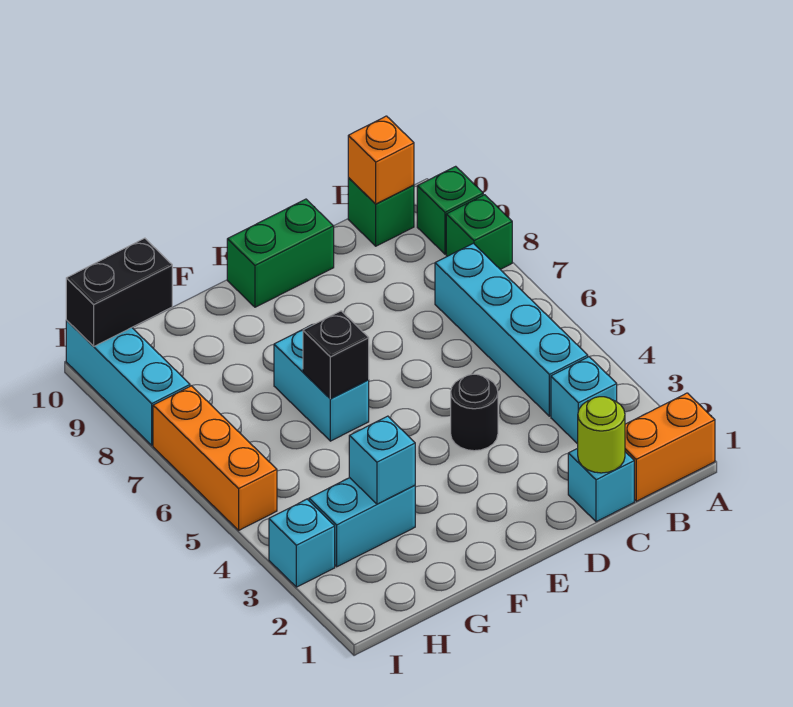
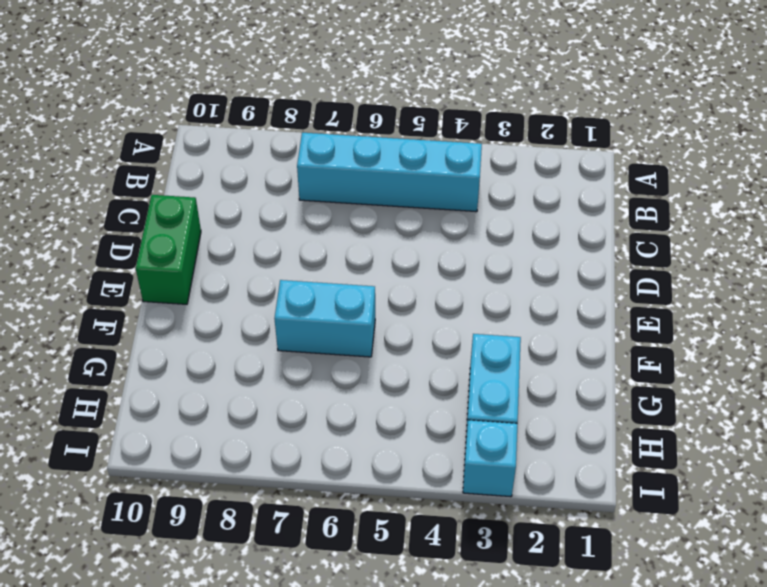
none -> orange 1x2 brick [625,393,715,501]
none -> green 1x1 brick [446,195,512,269]
none -> green 1x1 brick [417,166,483,254]

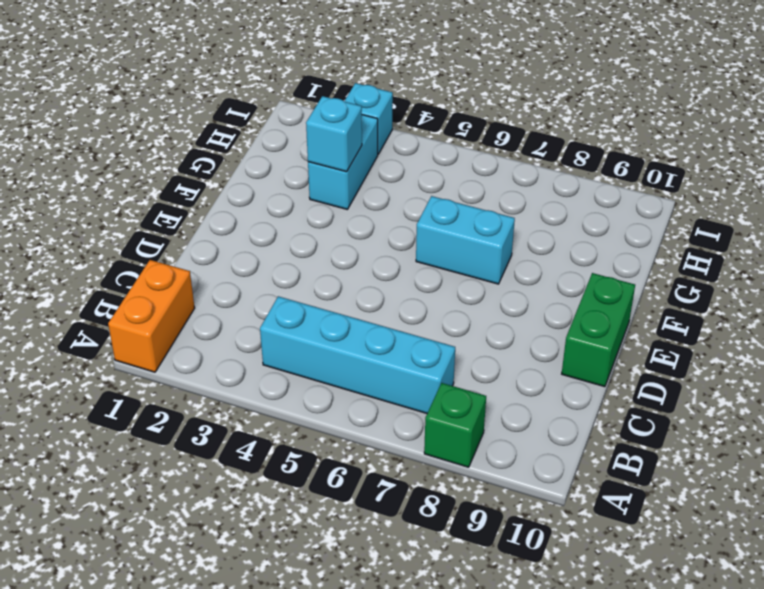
none -> green 1x1 brick [417,166,483,254]
none -> cyan 1x1 brick [551,357,617,444]
none -> green 1x1 brick [348,178,414,246]

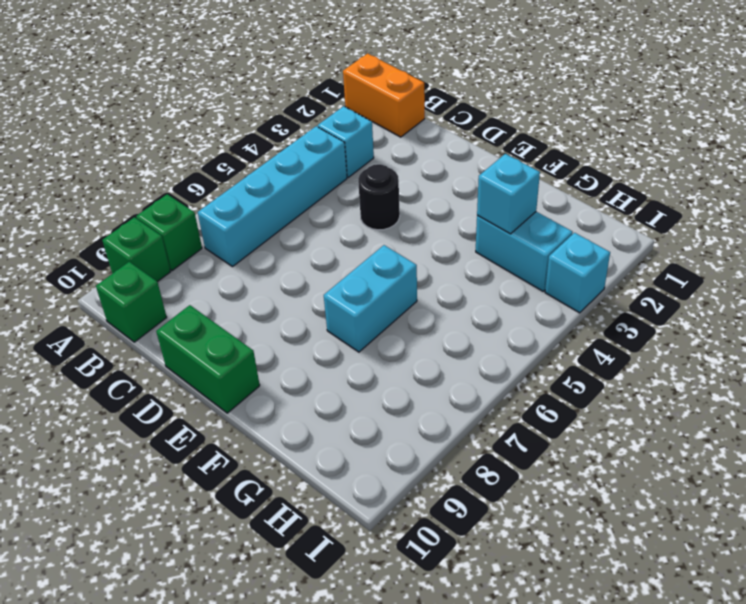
none -> cyan 1x1 brick [568,448,634,522]
none -> orange 1x3 brick [153,386,277,530]
none -> cyan 1x3 brick [66,320,190,445]

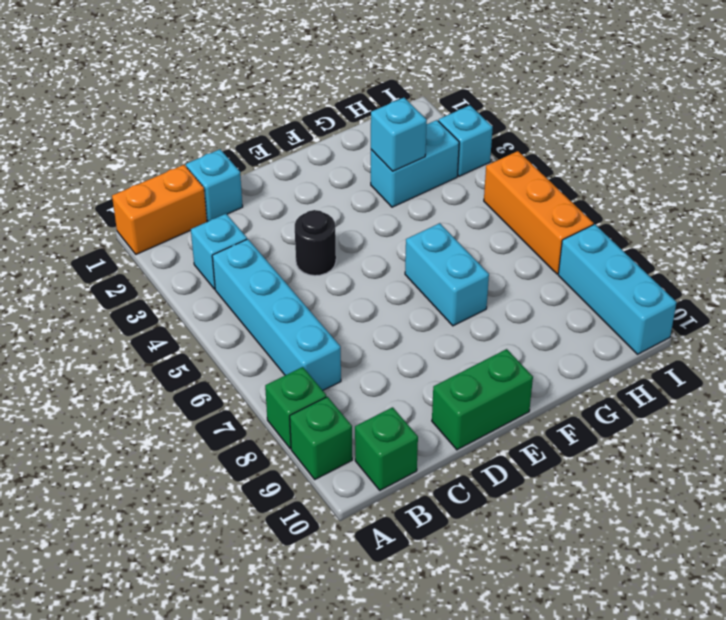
none -> orange 1x1 brick [348,116,414,204]
none -> lime 1x1 round brick [578,397,625,473]
none -> black 1x1 brick [303,311,369,399]

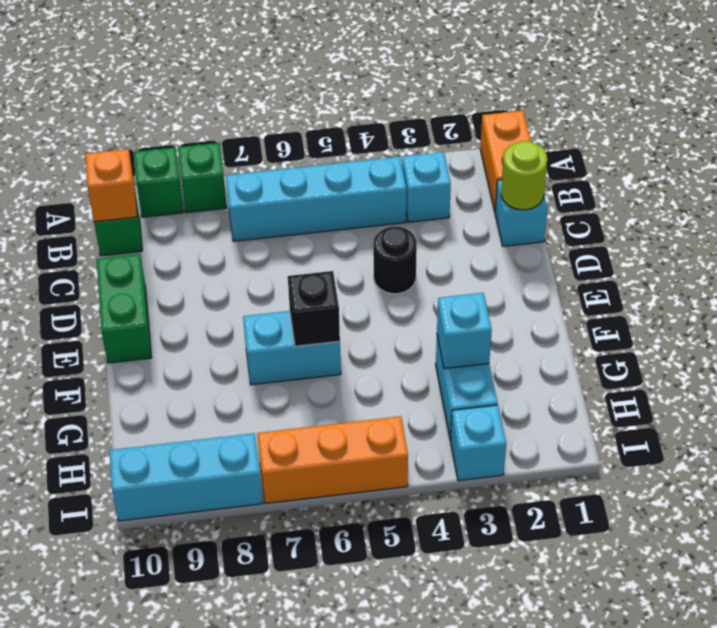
none -> black 1x2 brick [66,238,172,346]

